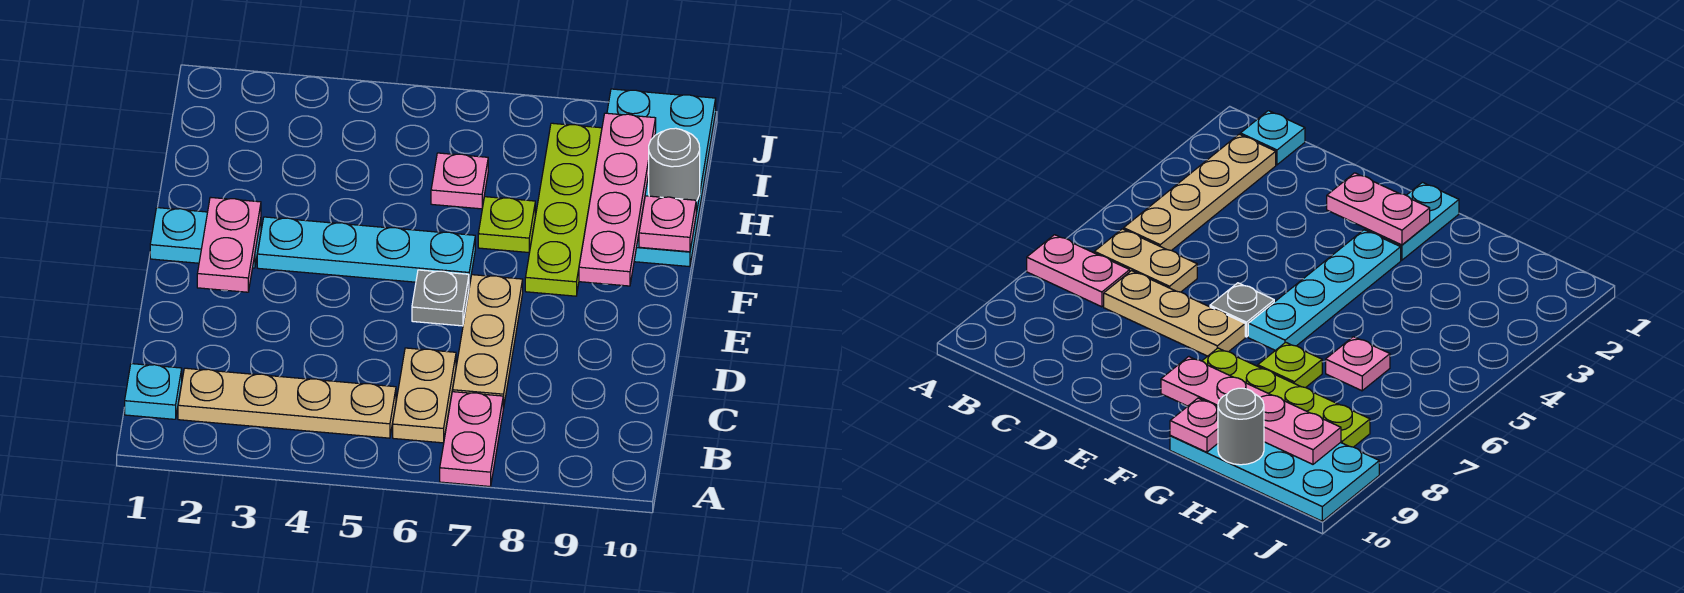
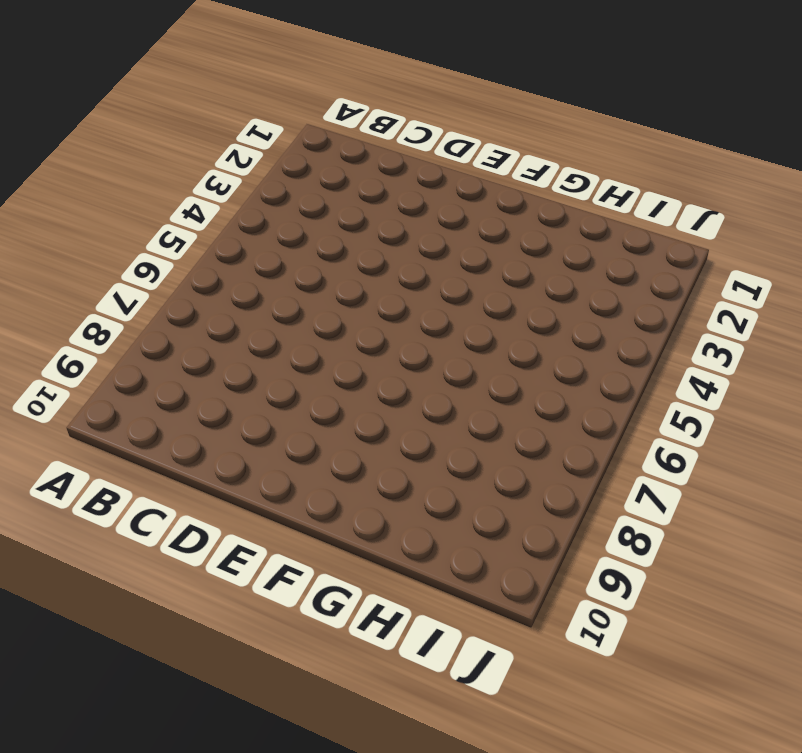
none -> pink 1x2 plate [440,392,503,486]
none -> cyan 1x1 plate [125,364,182,419]
none -> tan 1x4 plate [178,368,396,438]

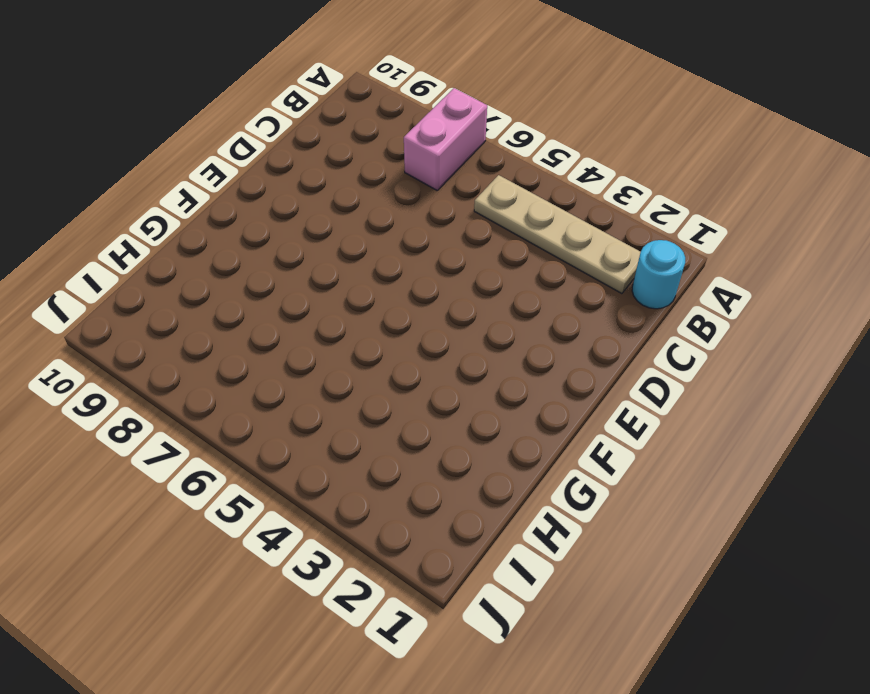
pink 1x2 brick [404,88,487,190] -> pink 1x2 plate [440,392,503,486]
cyan 1x1 round brick [632,240,685,309] -> cyan 1x1 plate [125,364,182,419]
none -> tan 1x2 plate [393,348,456,443]
none -> tan 1x3 plate [453,275,523,408]
none -> grey 1x1 plate [412,270,469,326]

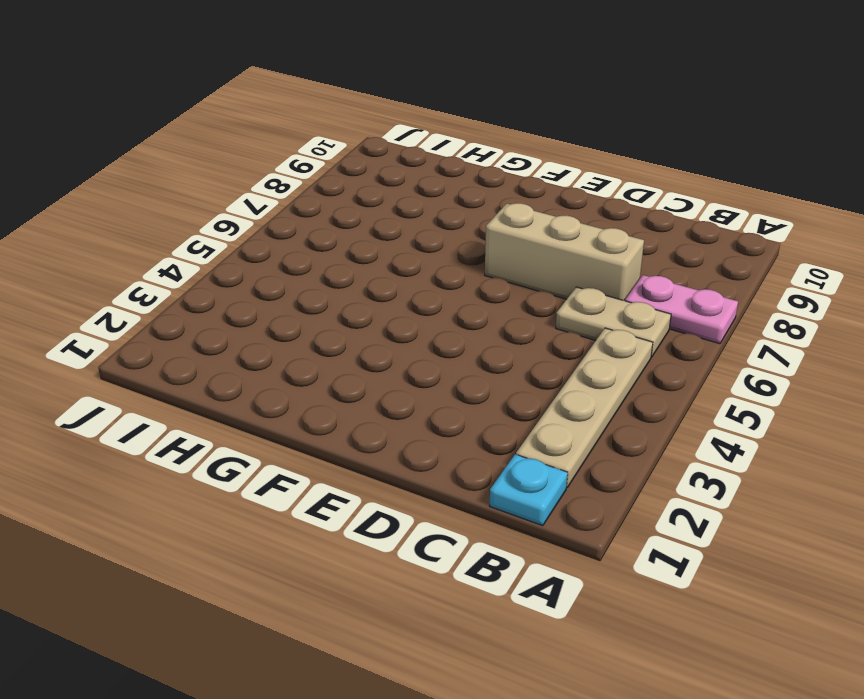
tan 1x3 brick [485,203,644,301] -> tan 1x3 plate [453,275,523,408]
none -> grey 1x1 plate [412,270,469,326]
none -> cyan 1x2 plate [150,208,261,268]
none -> cyan 1x4 plate [257,217,475,286]

